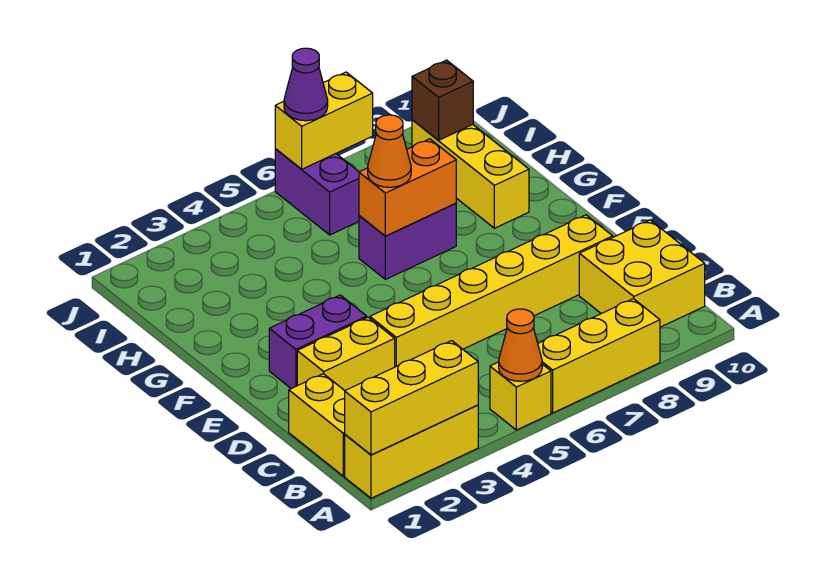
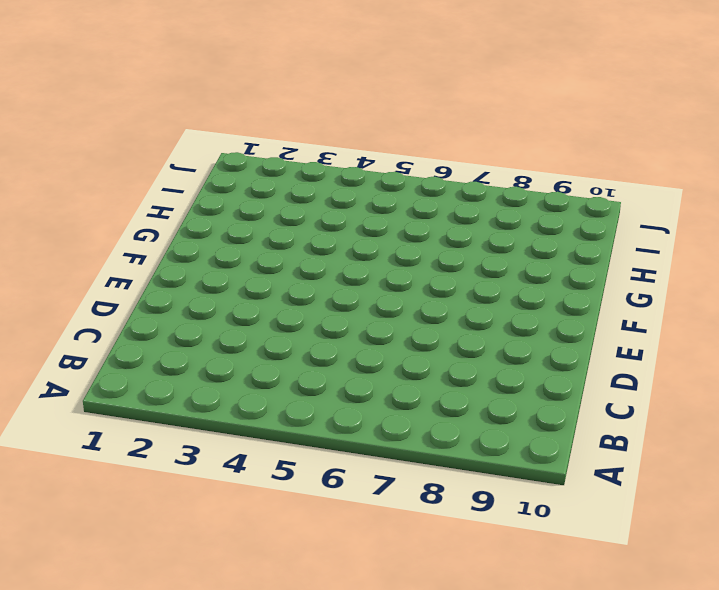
none -> yellow 1x3 brick [345,405,478,498]
none -> yellow 1x1 brick [490,362,551,430]
none -> yellow 1x3 brick [538,299,660,413]

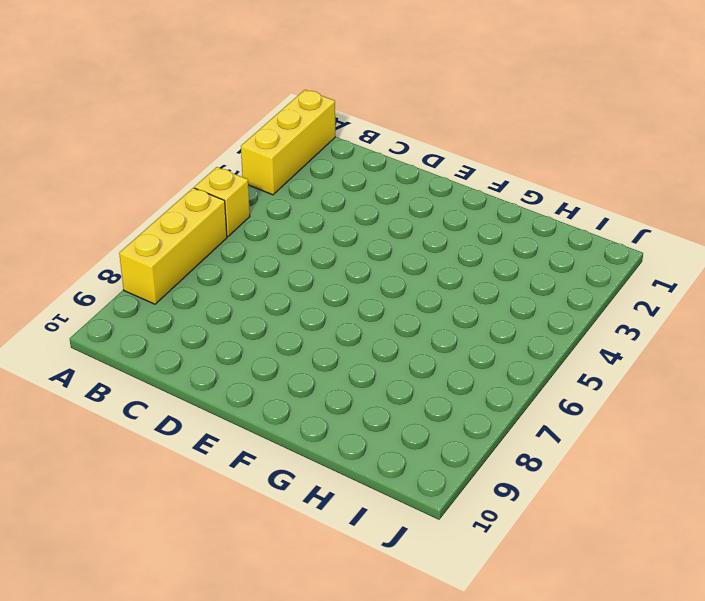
none -> yellow 1x2 brick [289,374,345,476]
none -> yellow 2x2 brick [579,220,705,327]
none -> yellow 1x2 brick [297,317,395,390]

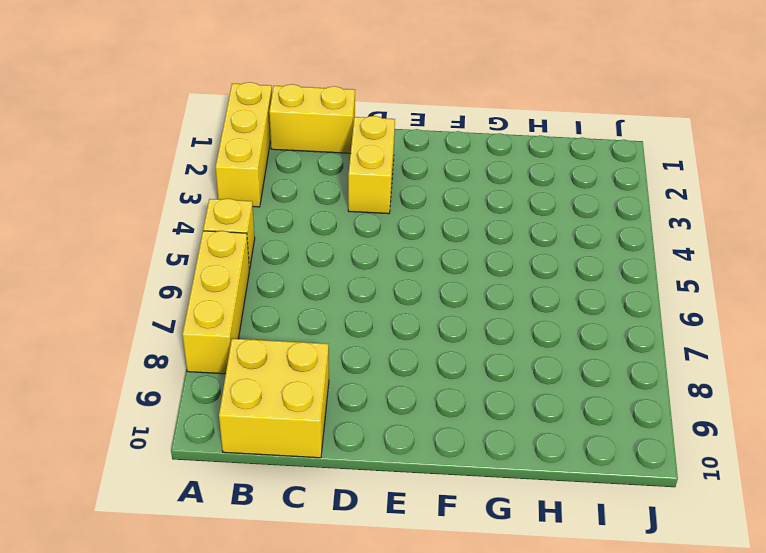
none -> yellow 1x6 brick [370,215,613,367]
none -> purple 1x2 brick [269,295,367,389]
none -> purple 1x2 brick [359,203,456,279]

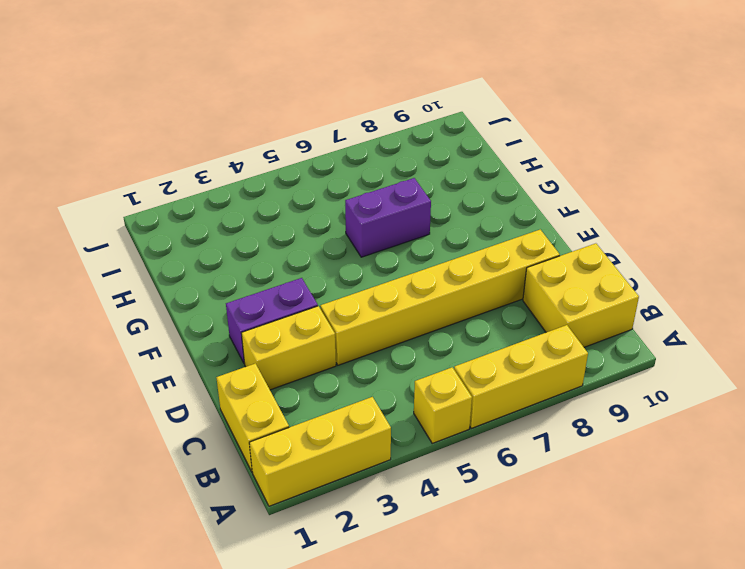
none -> yellow 1x3 brick [412,120,529,228]
none -> purple 1x2 brick [275,149,359,235]
none -> yellow 1x3 brick [345,341,478,455]

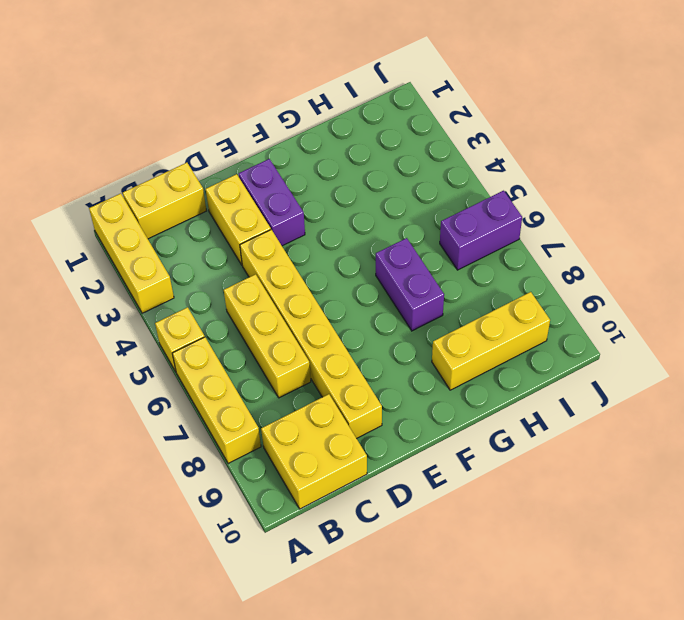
yellow 1x3 brick [224,274,311,398] -> yellow 1x3 brick moved to [345,341,478,455]
none -> orange 1x1 cone [499,309,542,381]
none -> orange 1x2 brick [359,139,456,236]
none -> brown 1x1 brick [412,60,473,140]

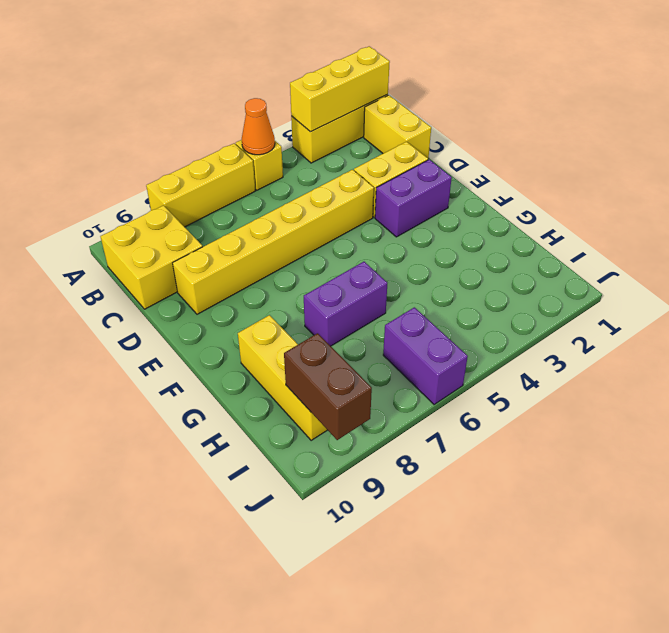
brown 1x2 brick [284,333,372,440] -> brown 1x1 brick [412,60,473,140]
none -> orange 1x2 brick [359,139,456,236]
none -> yellow 1x2 brick [275,72,373,169]
none -> orange 1x1 cone [368,115,411,187]

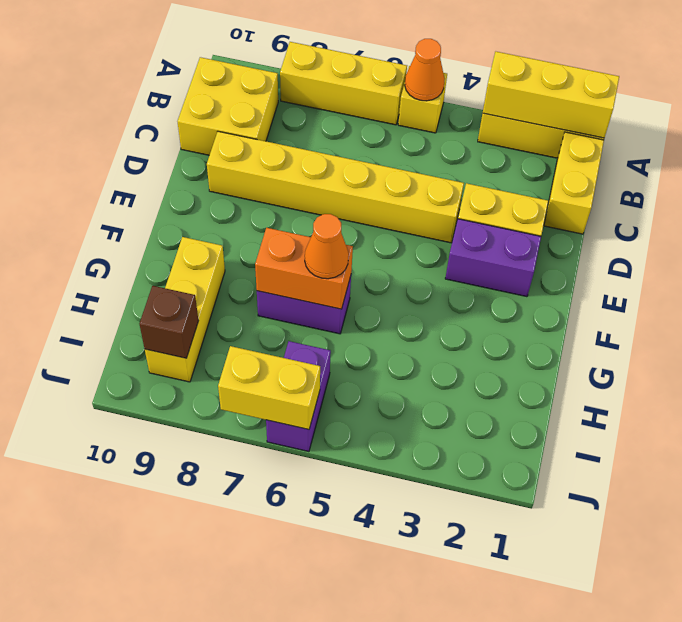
none -> purple 1x1 cone [284,48,328,121]

